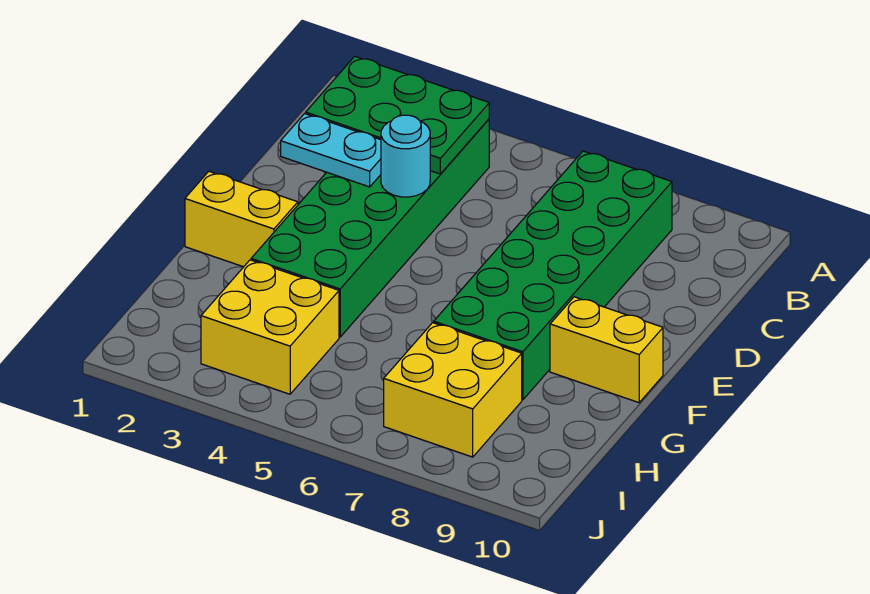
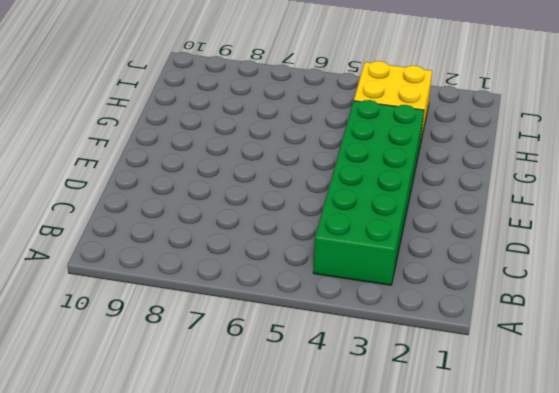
none -> green 2x6 brick [434,151,672,400]
none -> yellow 1x2 brick [185,171,298,267]

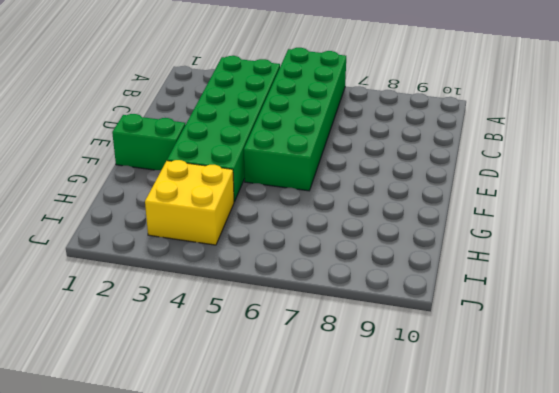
green 2x6 brick [244,48,346,191] -> green 2x6 brick moved to [434,151,672,400]
green 1x2 brick [112,114,185,170] -> yellow 1x2 brick [185,171,298,267]
none -> yellow 1x2 brick [550,297,663,403]
none -> yellow 2x2 brick [384,323,522,457]

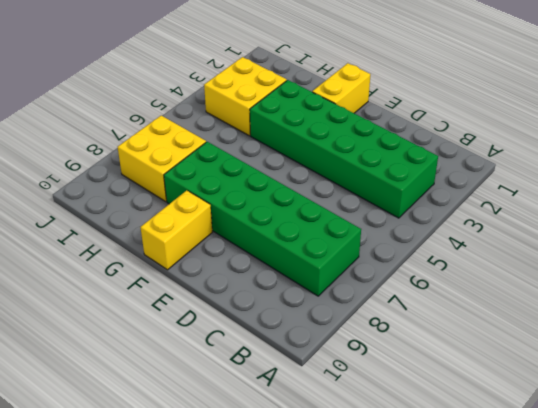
none -> green 2x3 plate [305,56,489,174]
none -> cyan 1x2 plate [281,114,381,187]

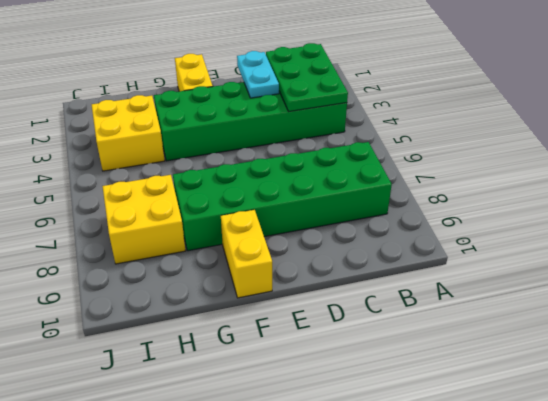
none -> cyan 1x1 round brick [381,115,430,197]

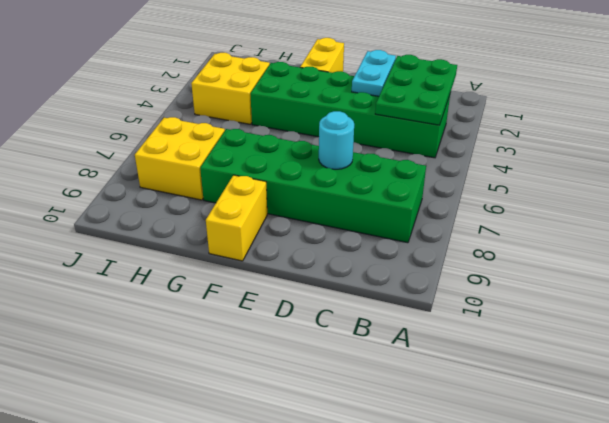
cyan 1x1 round brick [319,111,354,169] -> cyan 1x1 round brick moved to [381,115,430,197]

